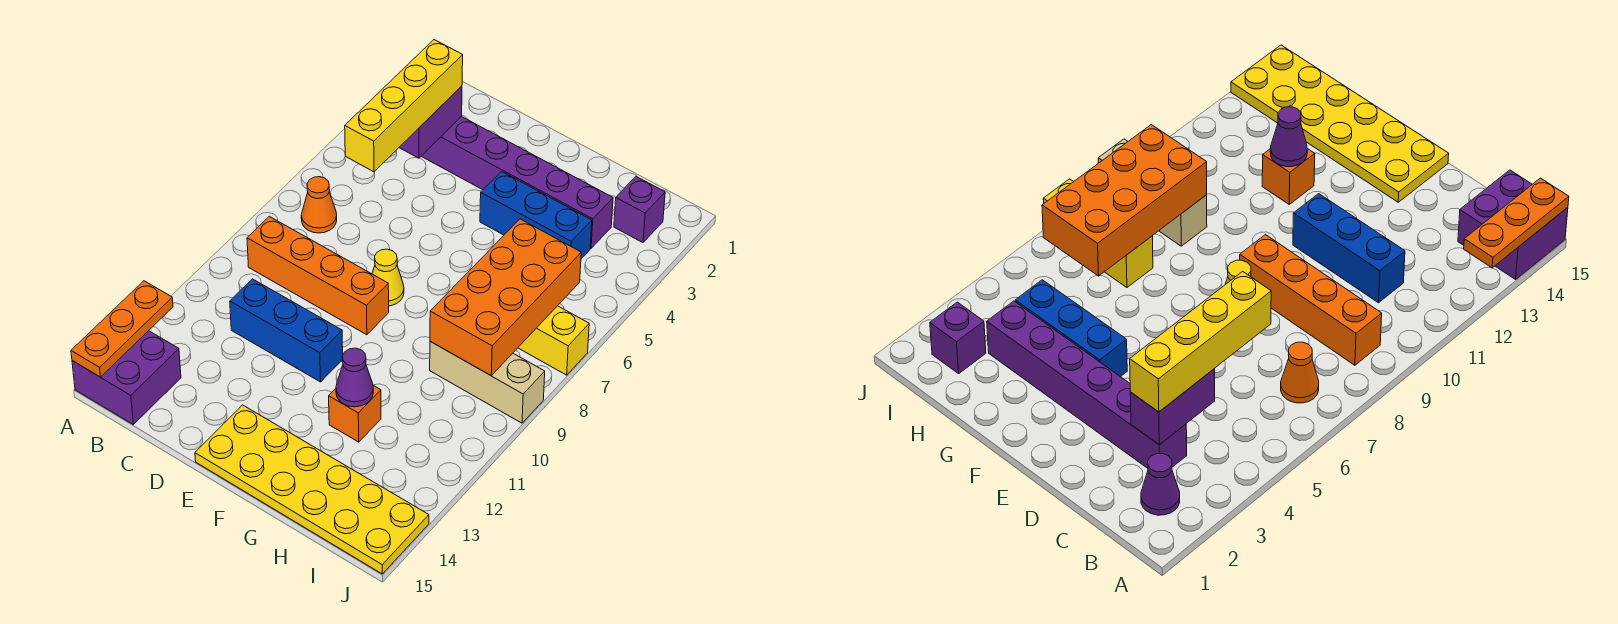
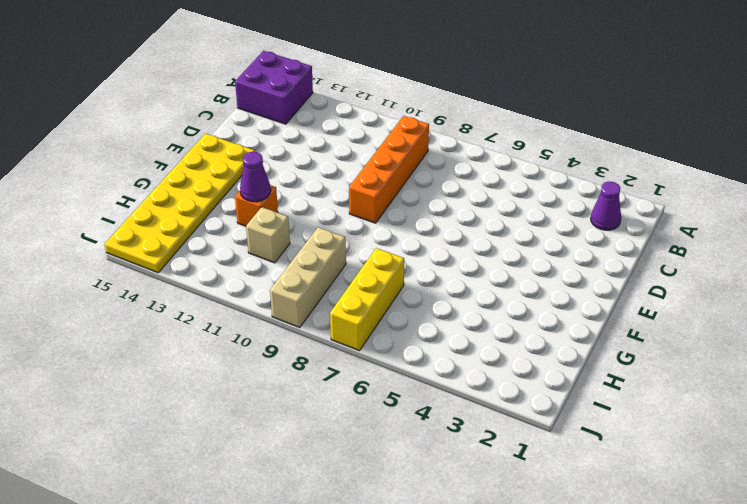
tan 1x1 brick [246,207,290,263] -> none
none -> orange 1x1 cone [301,177,337,233]
none -> purple 1x6 brick [421,116,613,248]
none -> blue 1x3 brick [230,279,343,382]

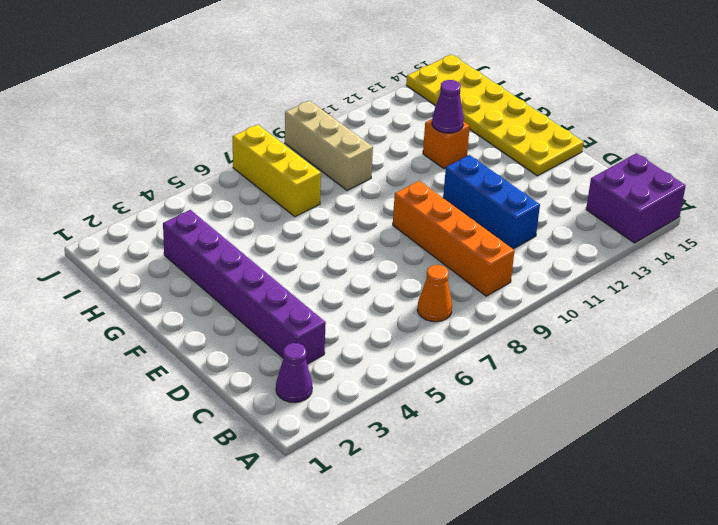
none -> yellow 1x1 cone [372,249,404,306]
none -> blue 1x3 brick [480,171,592,259]
none -> purple 1x1 brick [614,177,665,243]

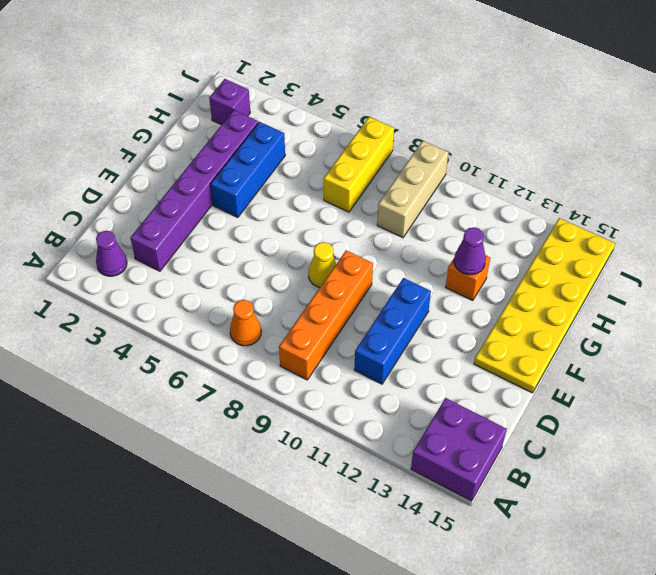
none -> orange 1x3 plate [71,281,173,377]
none -> purple 1x2 brick [399,86,462,158]
none -> orange 2x4 brick [430,219,581,375]

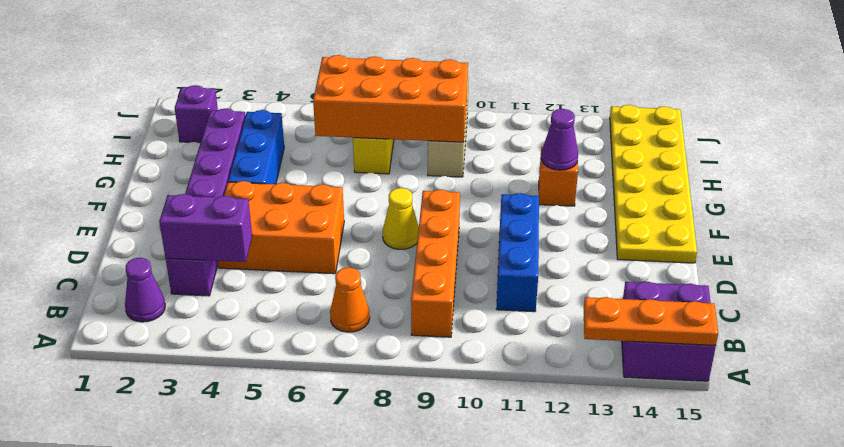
orange 2x3 brick [218,181,344,274] -> none
none -> yellow 1x4 brick [345,40,463,172]

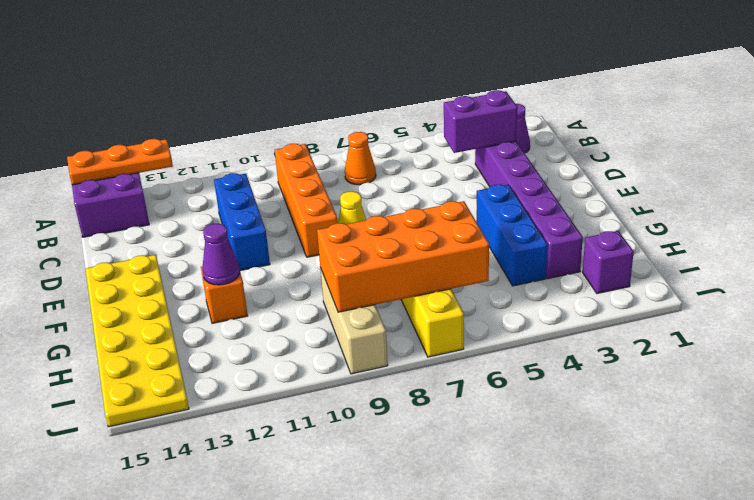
none -> yellow 1x4 brick [345,40,463,172]

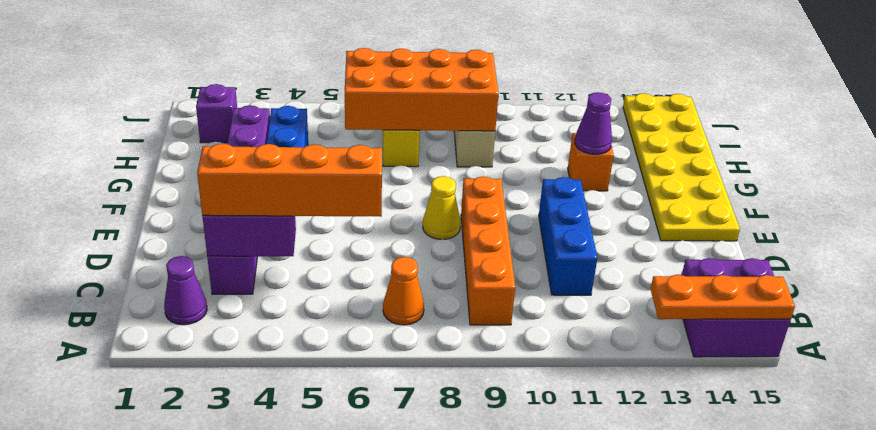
orange 1x4 brick [197,144,382,217] -> yellow 1x4 brick [345,40,463,172]

